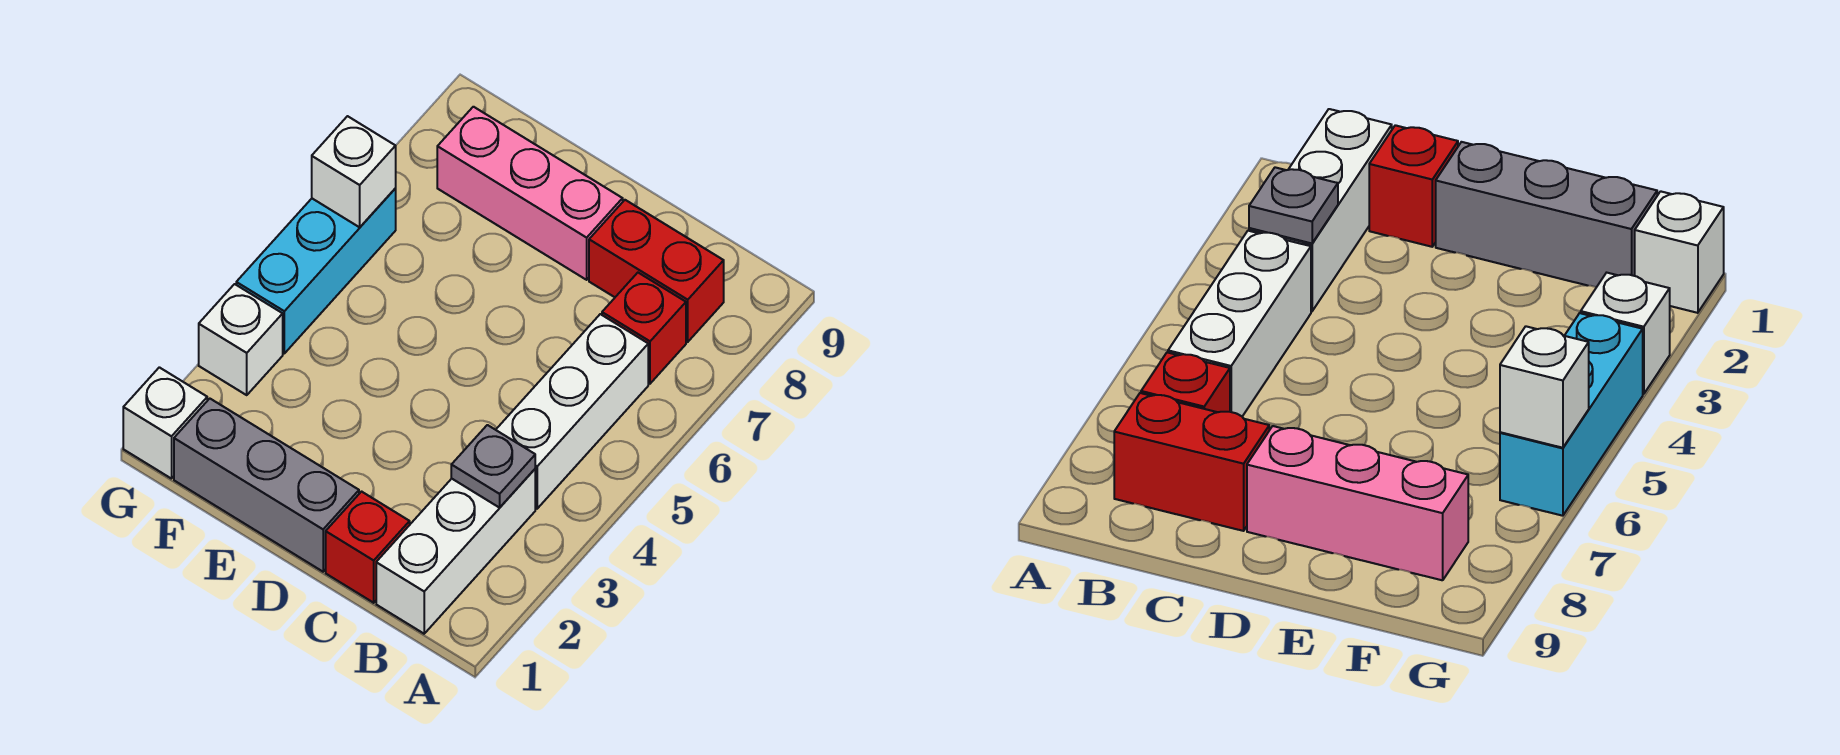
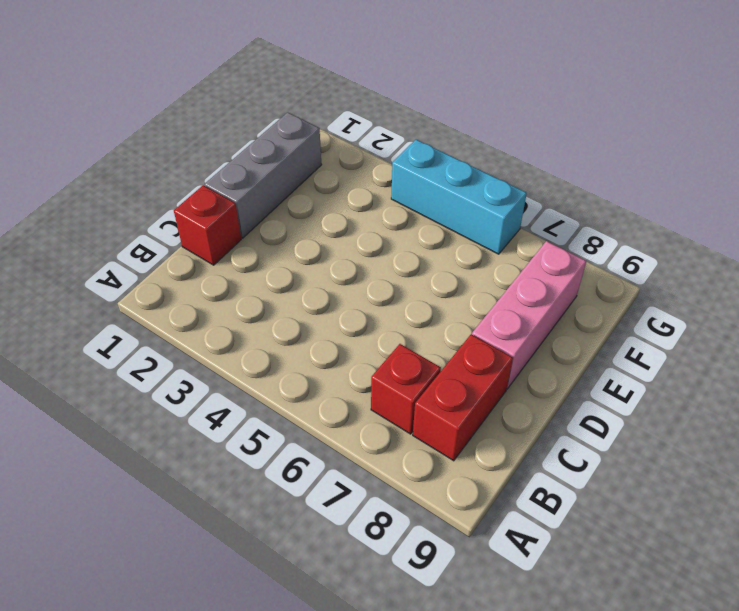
none -> white 1x3 brick [376,469,535,634]
none -> white 1x3 brick [496,314,648,509]
none -> white 1x1 brick [123,367,207,479]

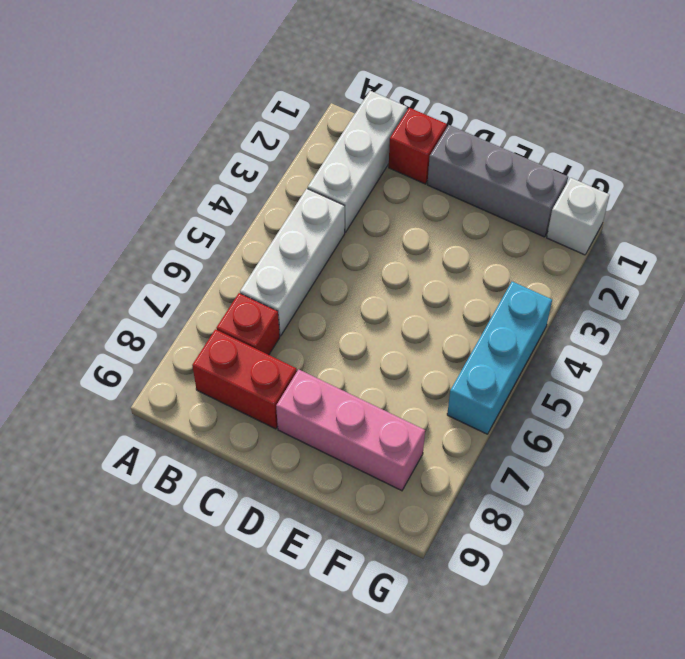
none -> white 1x1 brick [199,284,283,395]
none -> grey 1x1 plate [451,425,535,508]
none -> white 1x1 brick [312,116,396,227]

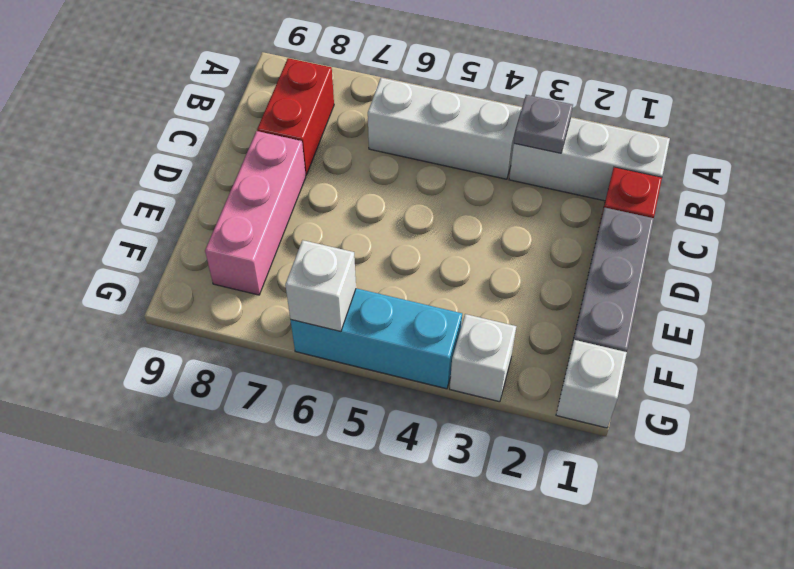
none -> red 1x1 brick [602,273,686,384]

